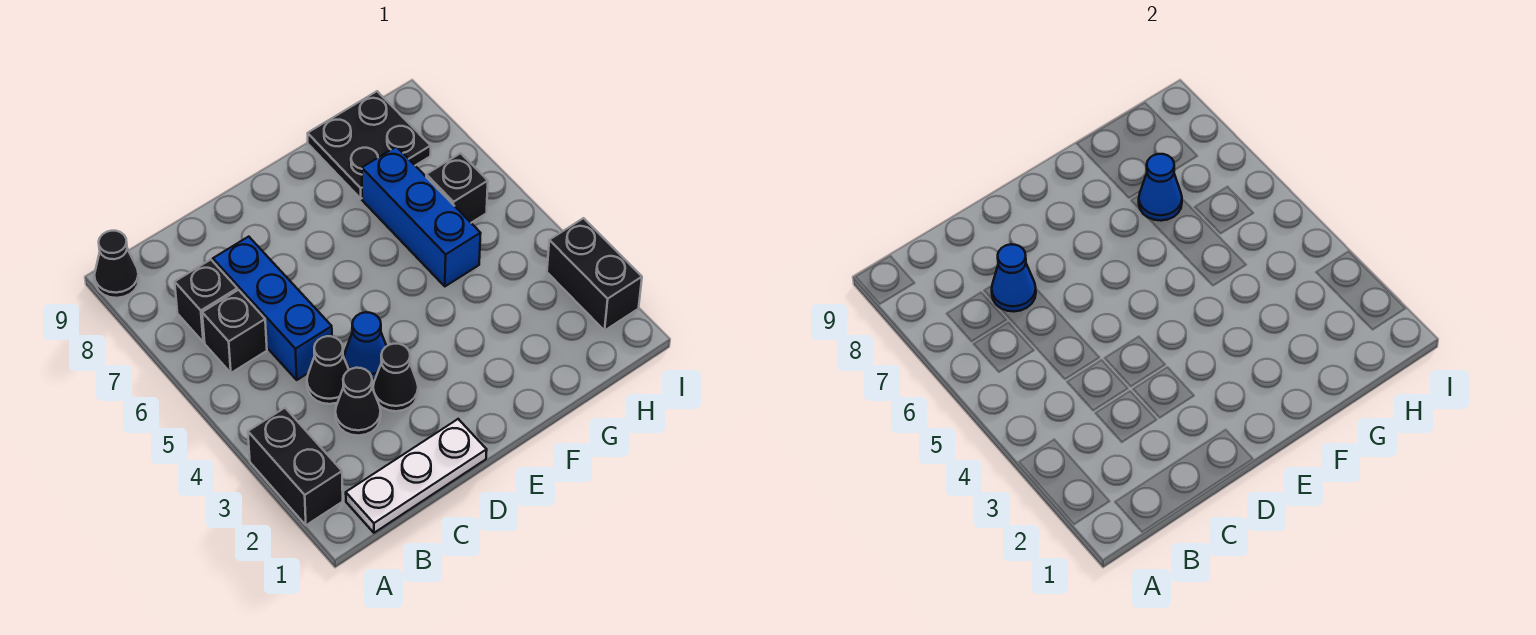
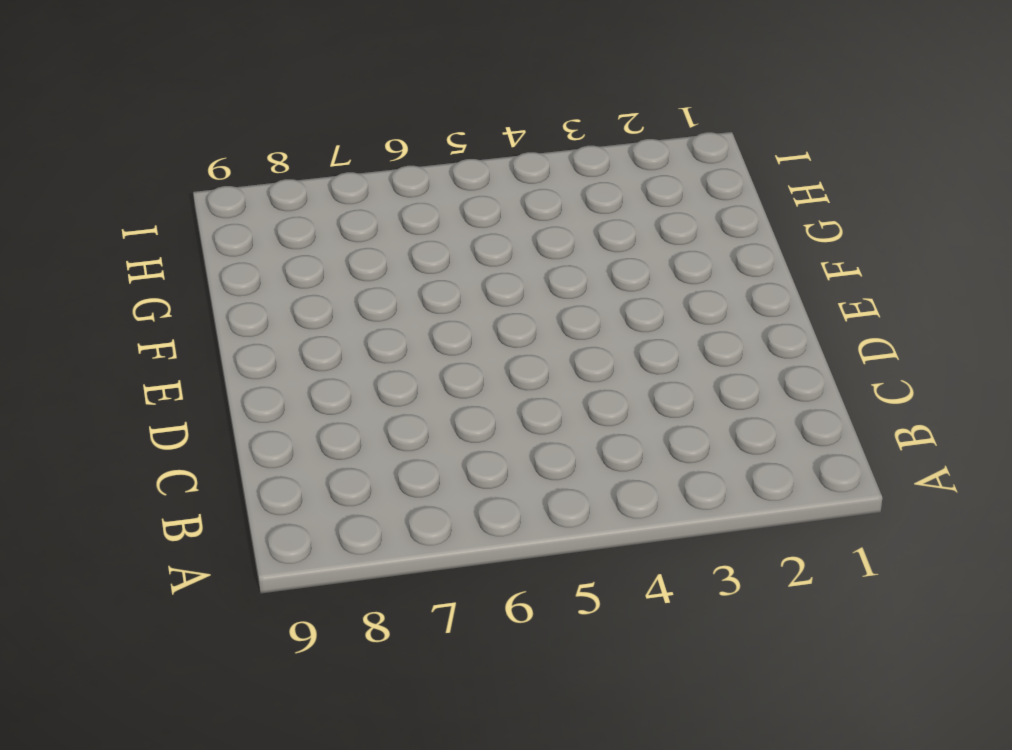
none -> black 1x2 brick [248,408,343,525]
none -> black 1x1 cone [94,231,139,298]
none -> white 1x3 plate [346,419,487,533]

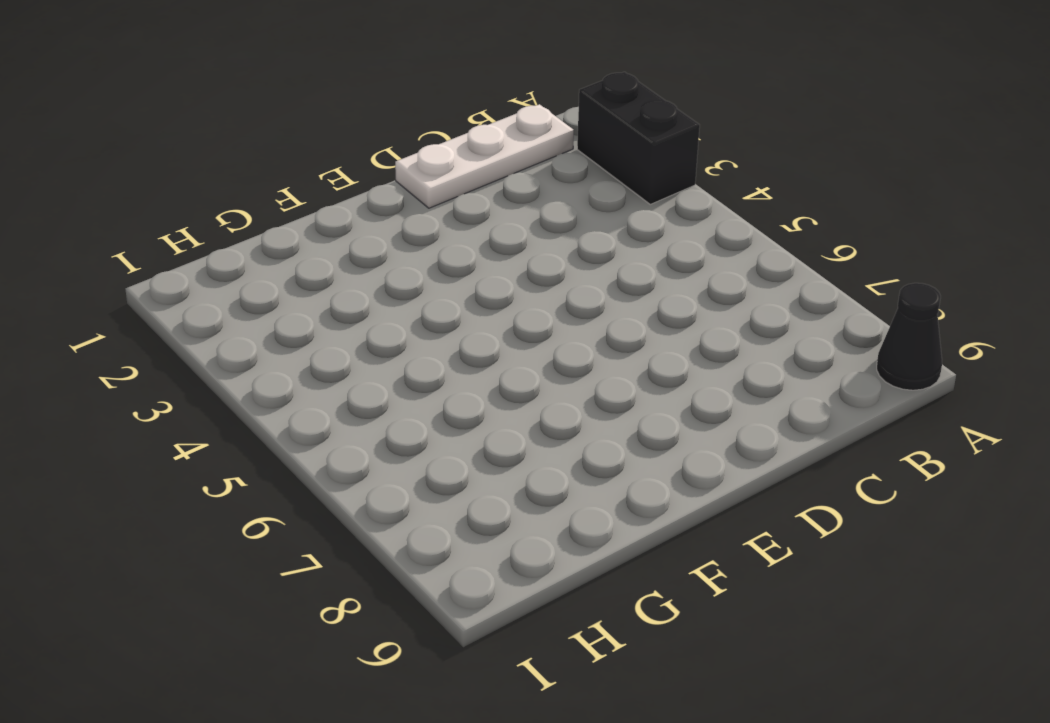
none -> black 1x1 brick [202,290,267,373]
none -> black 1x1 brick [175,260,237,342]
none -> black 1x1 cone [335,368,381,436]

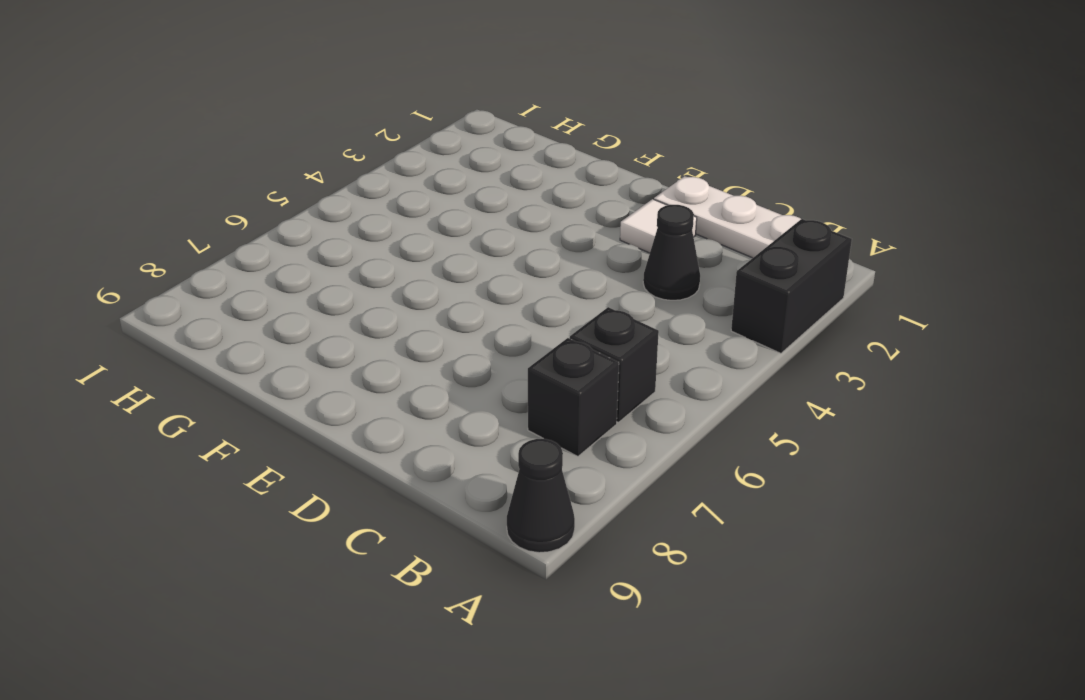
white 1x1 tile [620,199,697,253] -> none
none -> black 1x1 cone [307,336,349,404]
none -> blue 1x3 brick [213,237,332,380]
none -> black 1x1 cone [373,344,418,411]

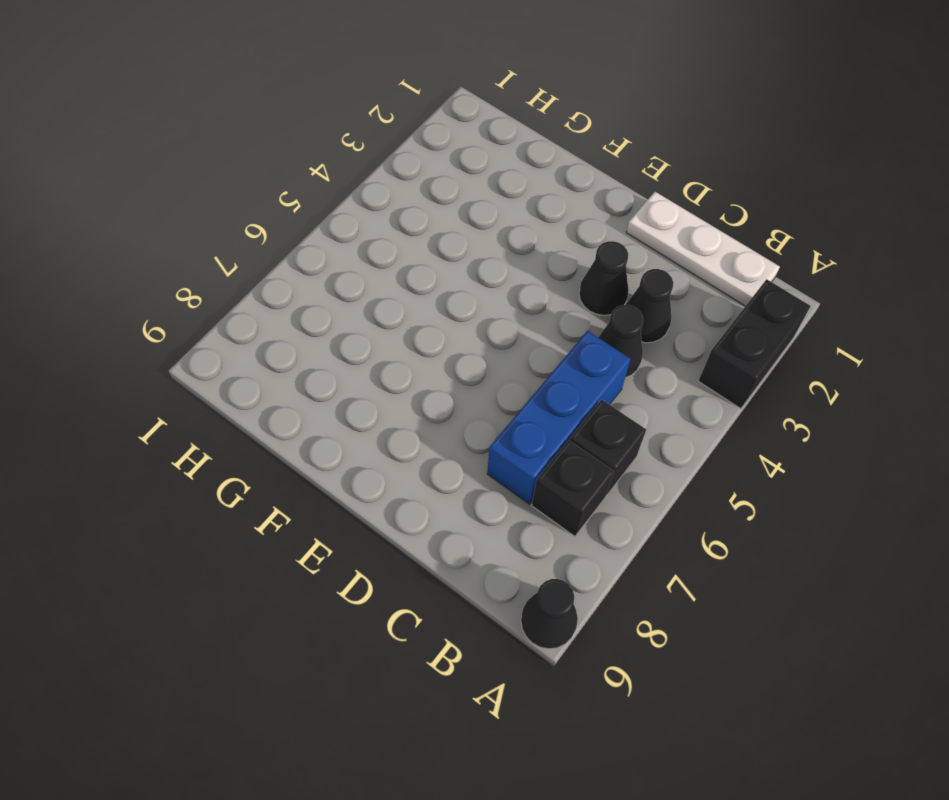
none -> blue 1x1 cone [345,312,386,379]
none -> blue 1x3 brick [362,147,481,286]
none -> black 2x2 plate [308,91,431,199]

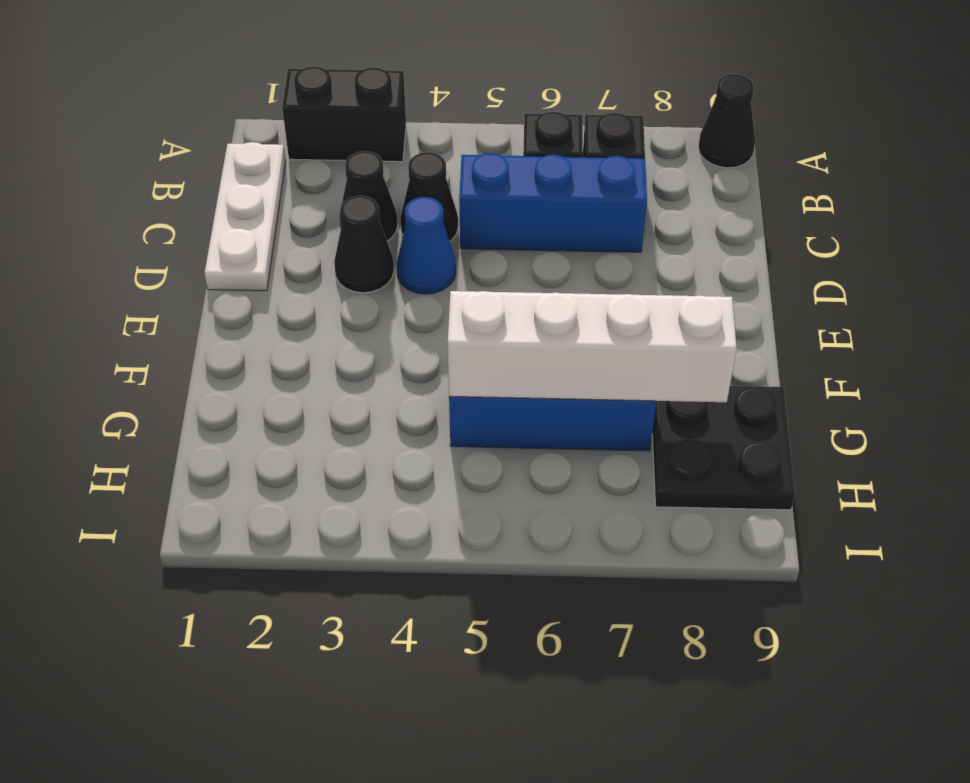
white 1x4 brick [448,291,737,402] -> blue 1x1 cone [1139,154,1182,221]
none -> black 1x1 brick [426,153,488,223]
none -> black 1x2 brick [547,218,642,330]
none -> blue 1x1 cone [992,244,1036,311]

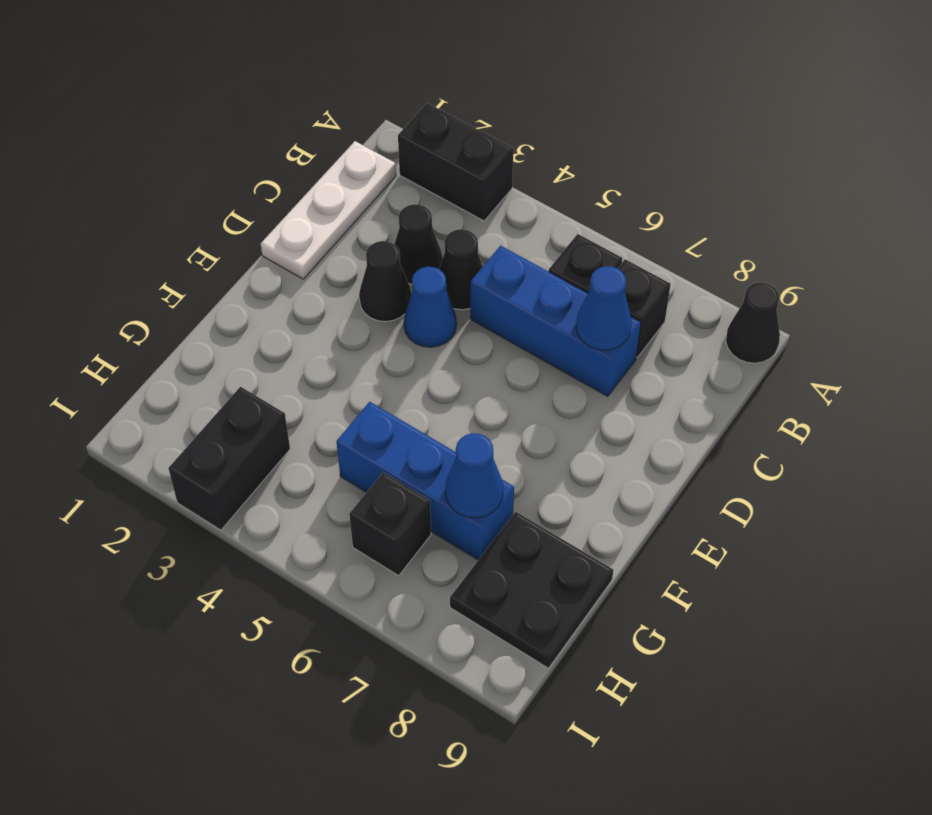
black 1x2 brick [168,387,290,530] -> black 1x2 brick turned to [547,218,642,330]

